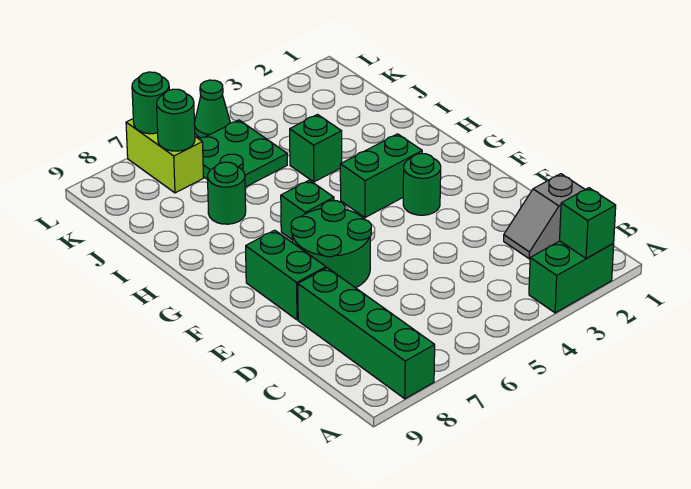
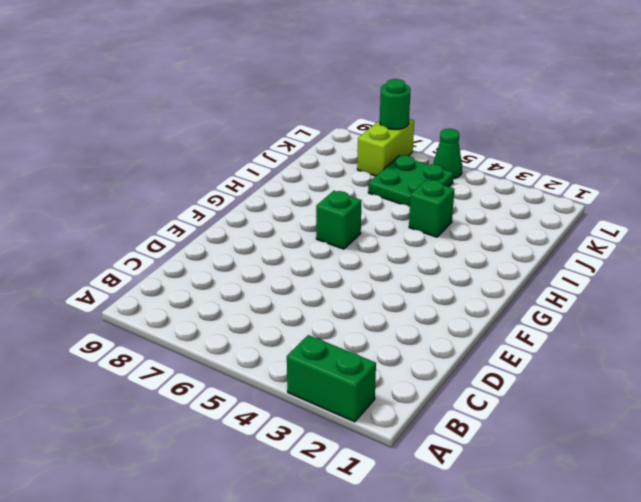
none -> green 1x4 brick [298,268,435,399]
none -> grey 1x2 slope [504,174,585,259]
none -> green 2x2 round brick [291,201,371,288]

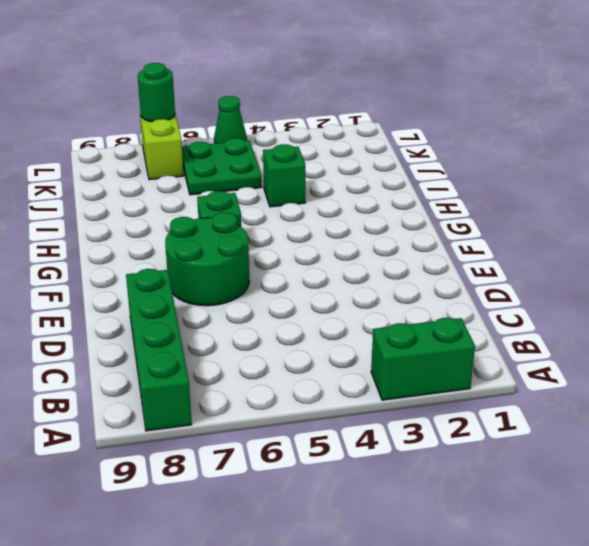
none -> grey 1x2 slope [504,174,585,259]
none -> green 1x2 brick [246,230,326,320]
none -> green 1x1 round brick [403,154,441,215]

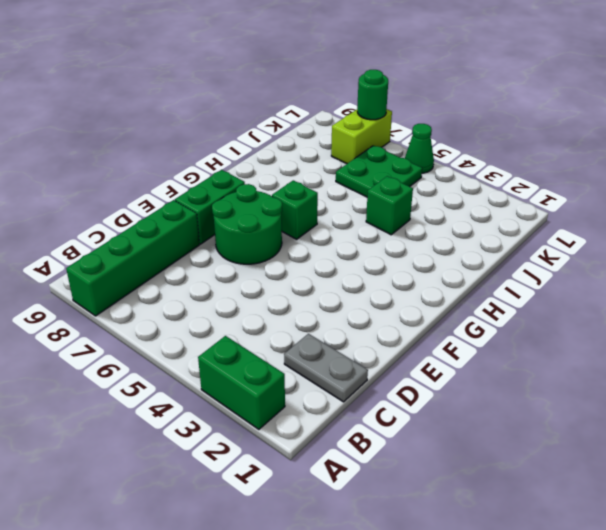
grey 1x2 plate [284,334,368,402] -> grey 1x2 slope [504,174,585,259]
none -> green 1x1 round brick [403,154,441,215]
none -> green 1x2 brick [340,134,422,218]
none -> green 1x1 round brick [208,162,246,224]

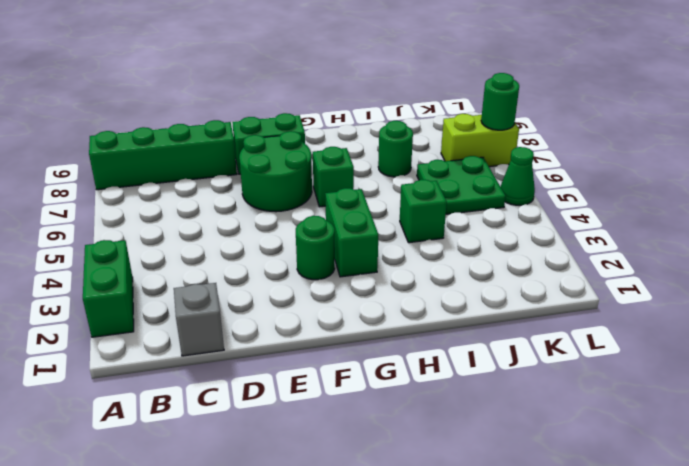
none -> green 1x1 brick [560,188,616,259]
none -> green 1x1 round brick [157,89,195,151]

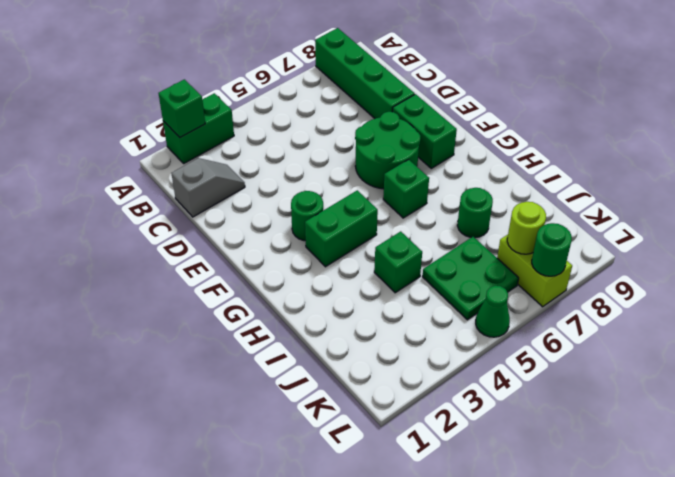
lime 1x1 round brick [507,202,546,254] -> green 1x1 round brick [157,89,195,151]

